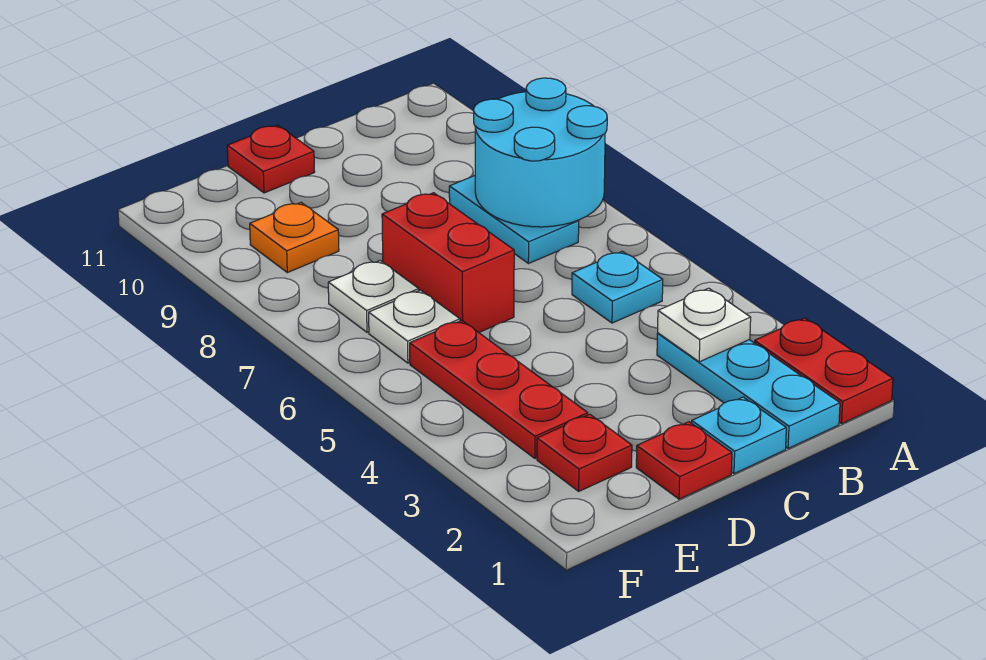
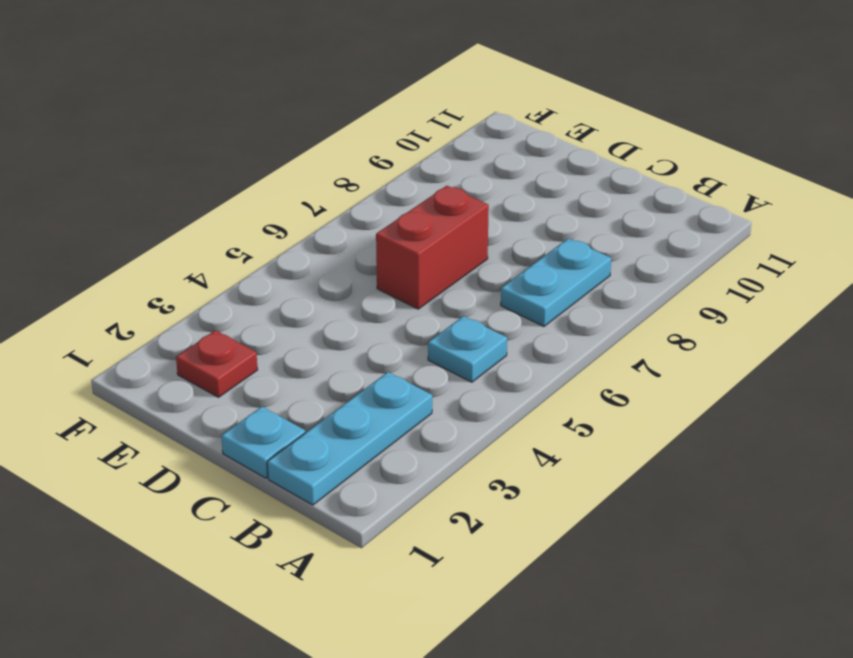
none -> red 1x2 plate [754,318,893,424]
none -> red 1x1 plate [636,422,732,499]
none -> red 1x1 plate [227,125,315,193]

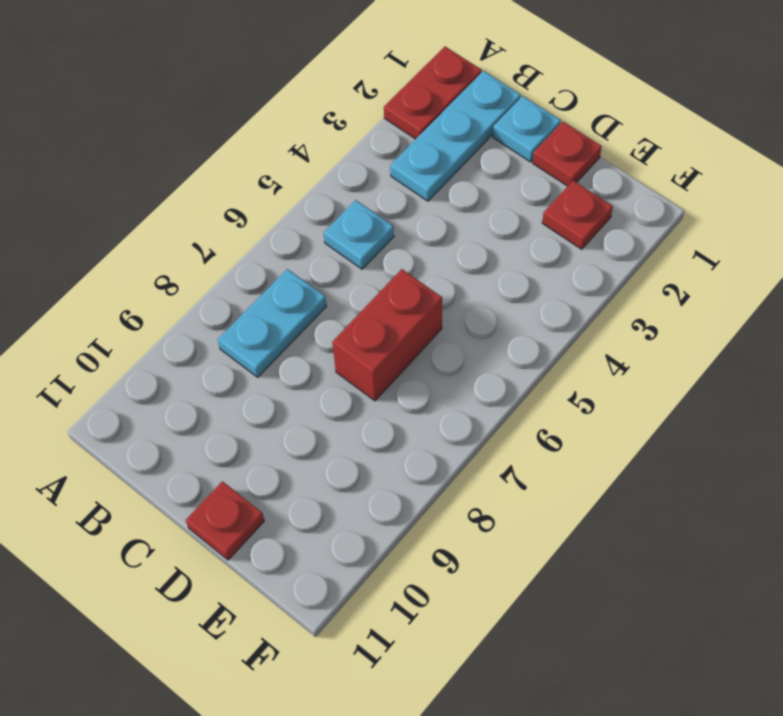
none -> red 1x3 plate [410,320,588,458]
none -> white 1x1 plate [369,290,460,363]
none -> white 1x1 plate [328,261,419,332]

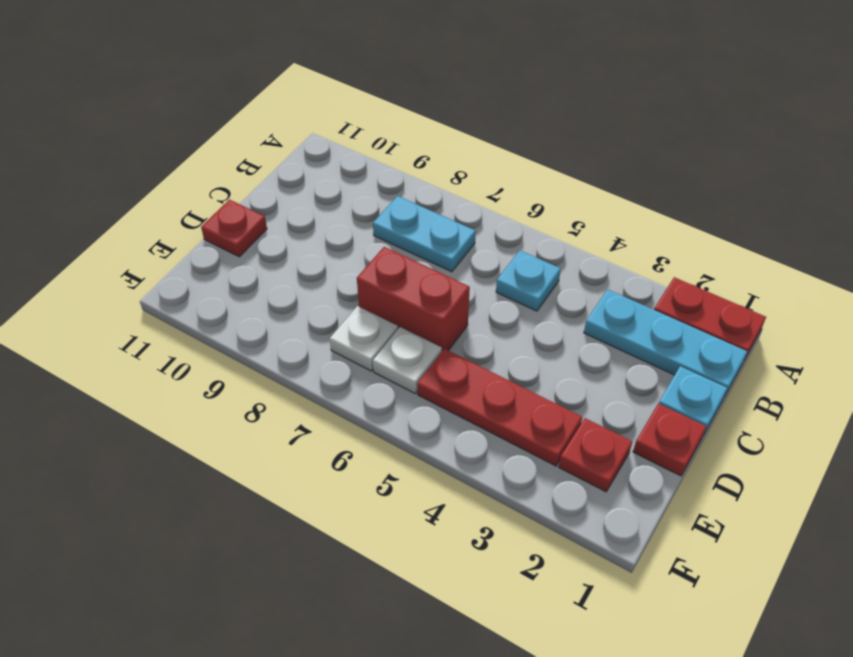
none -> orange 1x1 plate [250,203,339,273]
none -> cyan 2x2 round brick [473,78,607,227]
none -> white 1x1 plate [658,288,751,362]

